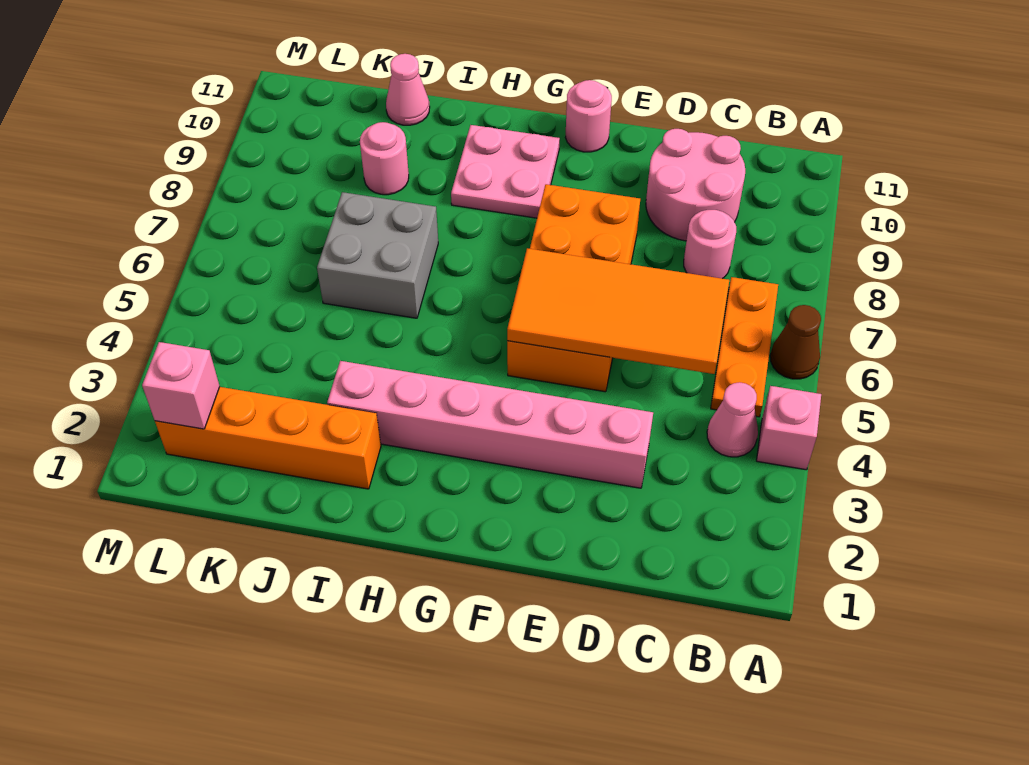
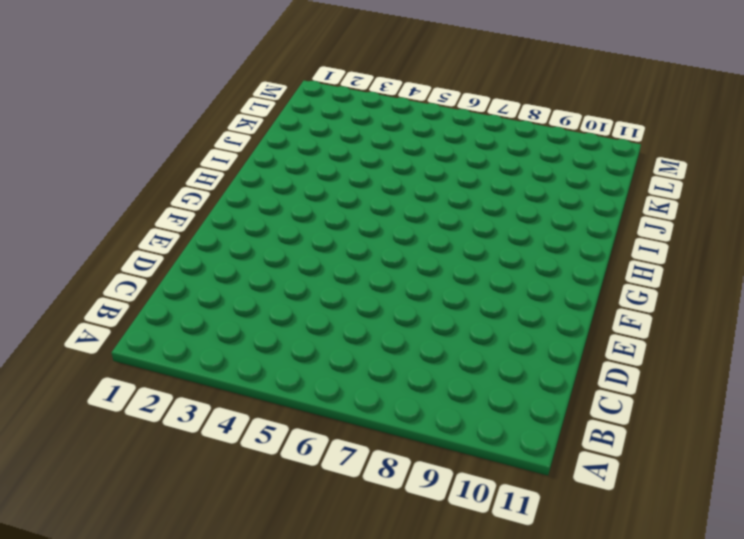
none -> pink 1x1 brick [757,386,821,470]
none -> brown 1x1 cone [770,305,821,379]
none -> pink 1x1 cone [707,382,758,457]

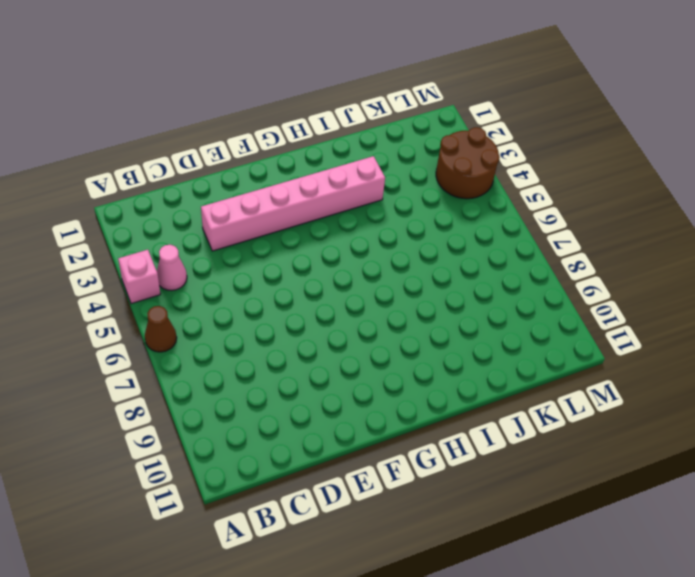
brown 2x2 round brick [436,127,500,199] -> none
none -> orange 1x3 plate [711,277,778,417]
none -> pink 1x1 round brick [684,210,736,279]
none -> pink 2x2 round brick [646,129,745,241]

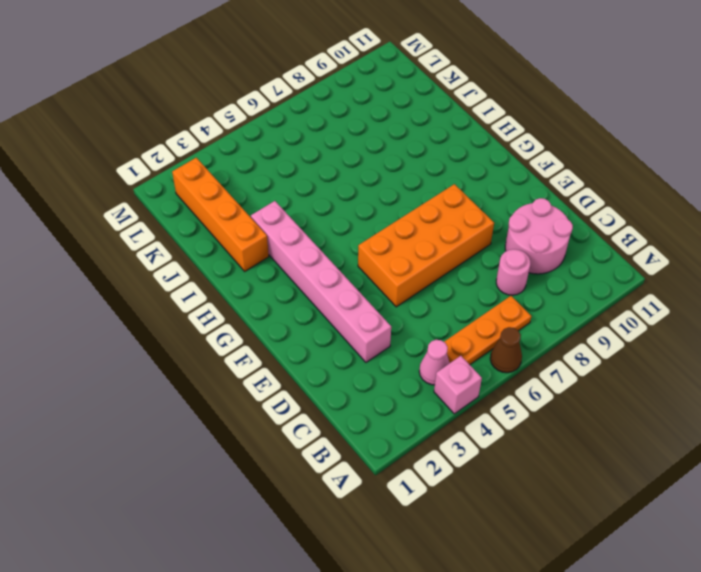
none -> pink 1x1 round brick [566,80,612,152]
none -> pink 2x2 plate [451,125,560,218]
none -> grey 2x2 brick [317,192,438,318]

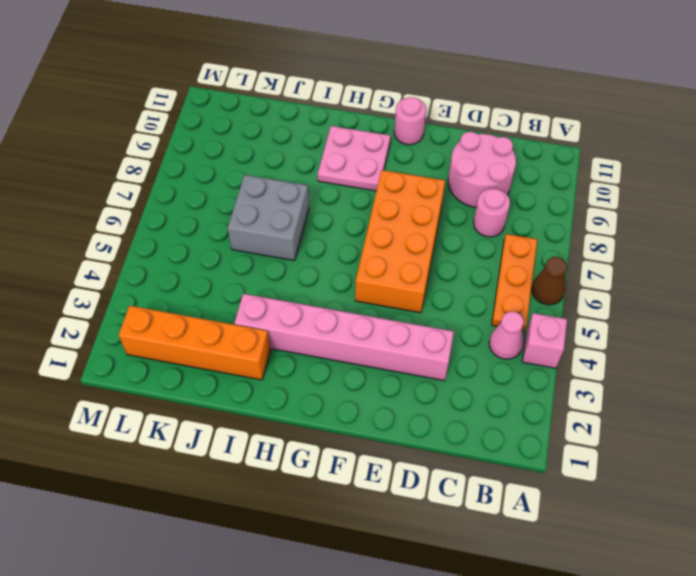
none -> pink 1x1 round brick [360,122,409,195]
none -> pink 1x1 cone [386,54,430,125]
none -> orange 2x4 tile [507,248,729,374]

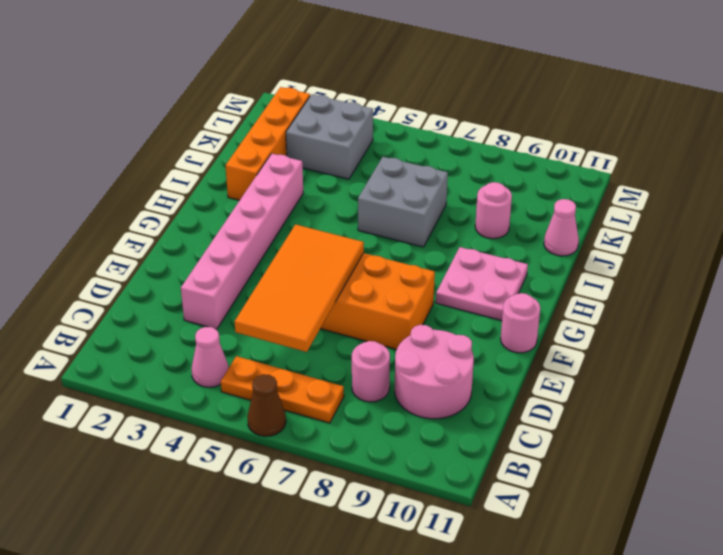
grey 2x2 brick [286,94,373,179] -> none
none -> pink 1x1 brick [757,386,821,470]
none -> pink 1x1 brick [142,342,220,429]

